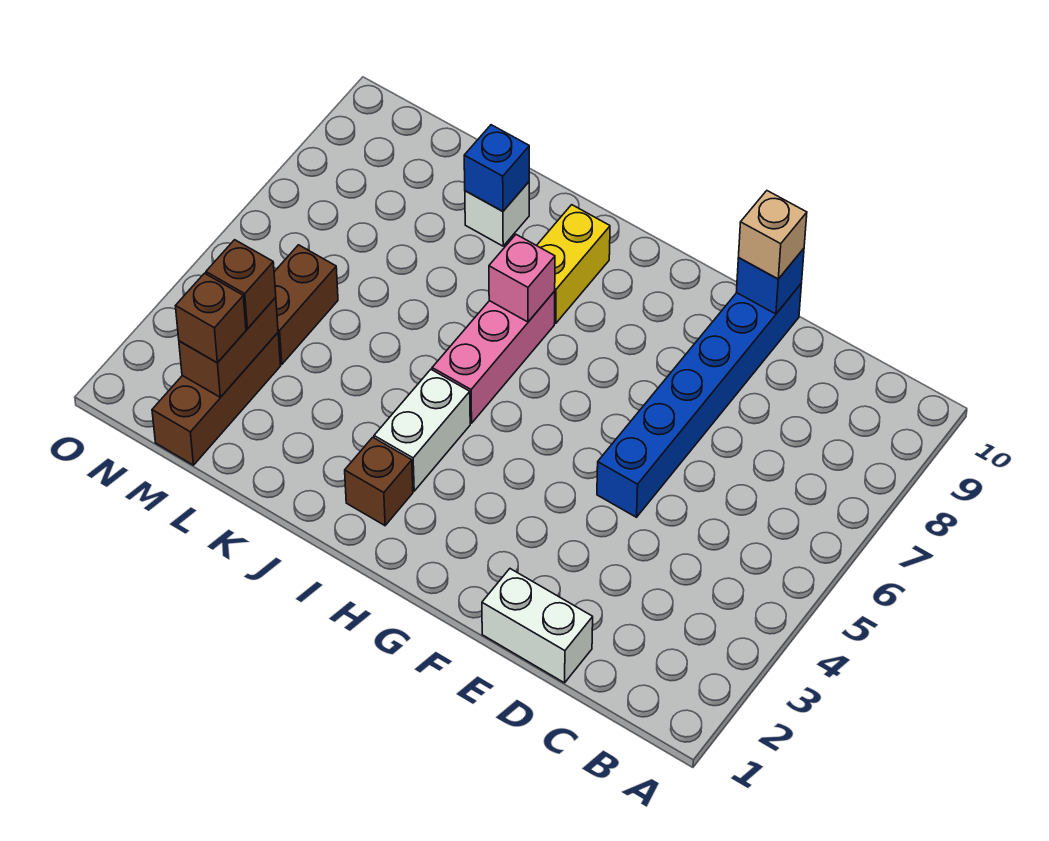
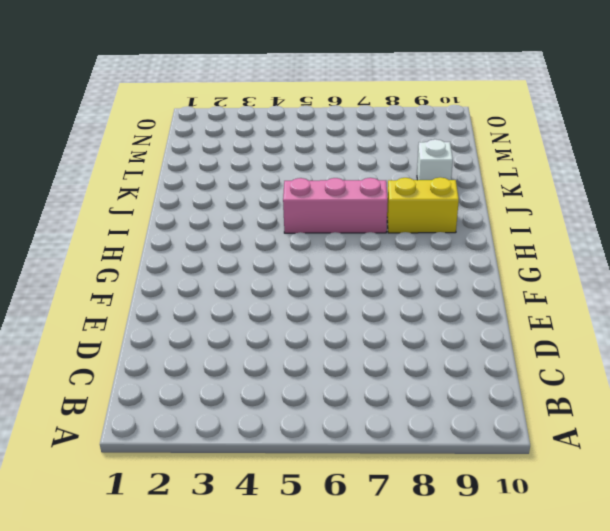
none -> white 1x2 brick [482,569,593,683]
none -> blue 1x6 brick [597,283,802,517]
none -> brown 1x1 brick [345,437,413,525]

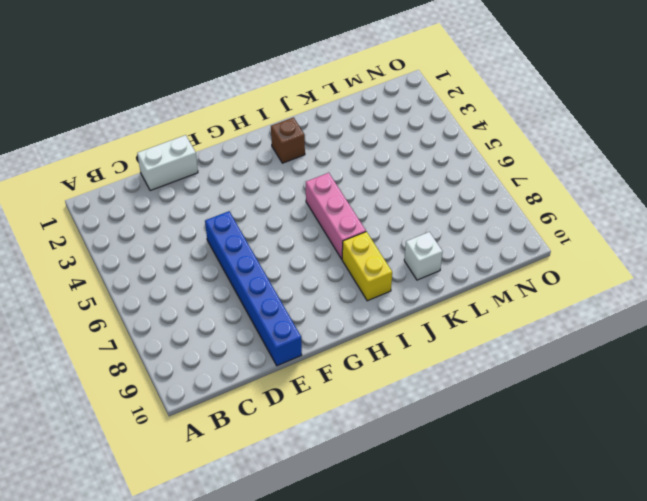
none -> white 1x2 brick [374,370,470,491]
none -> brown 1x3 brick [152,333,280,465]
none -> brown 1x2 brick [274,245,338,364]

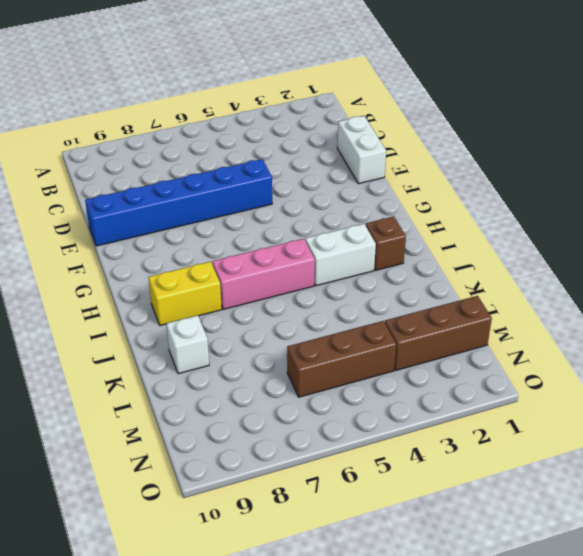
brown 1x3 brick [287,321,396,397] -> brown 1x2 brick [274,245,338,364]
none -> blue 1x1 brick [736,249,804,314]
none -> pink 1x1 brick [489,235,555,322]
none -> blue 1x1 brick [464,125,529,211]

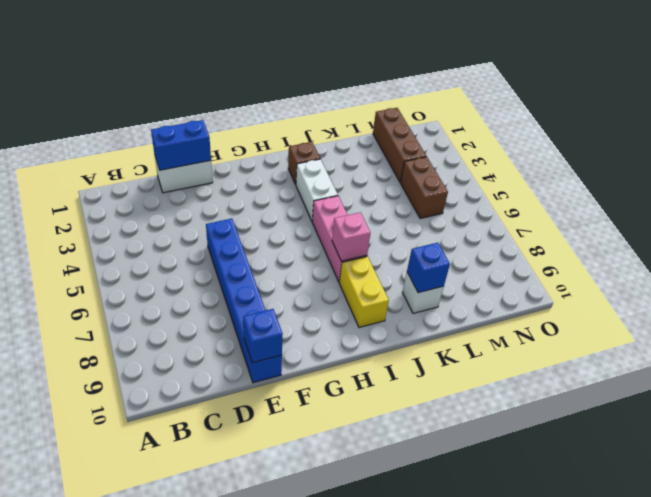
blue 1x2 brick [151,120,211,170] -> none
none -> brown 1x2 brick [179,297,278,397]
none -> tan 1x1 brick [739,191,807,279]
none -> brown 1x1 brick [176,273,246,362]

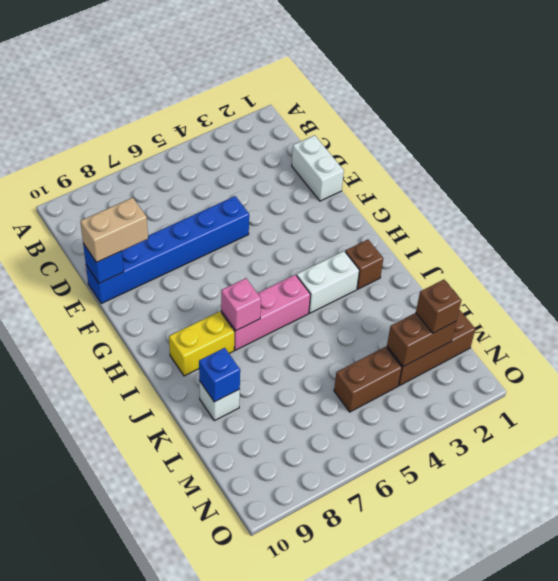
tan 1x2 brick [80,198,148,262] -> tan 1x1 brick [739,191,807,279]
none -> brown 1x1 brick [206,240,276,329]

